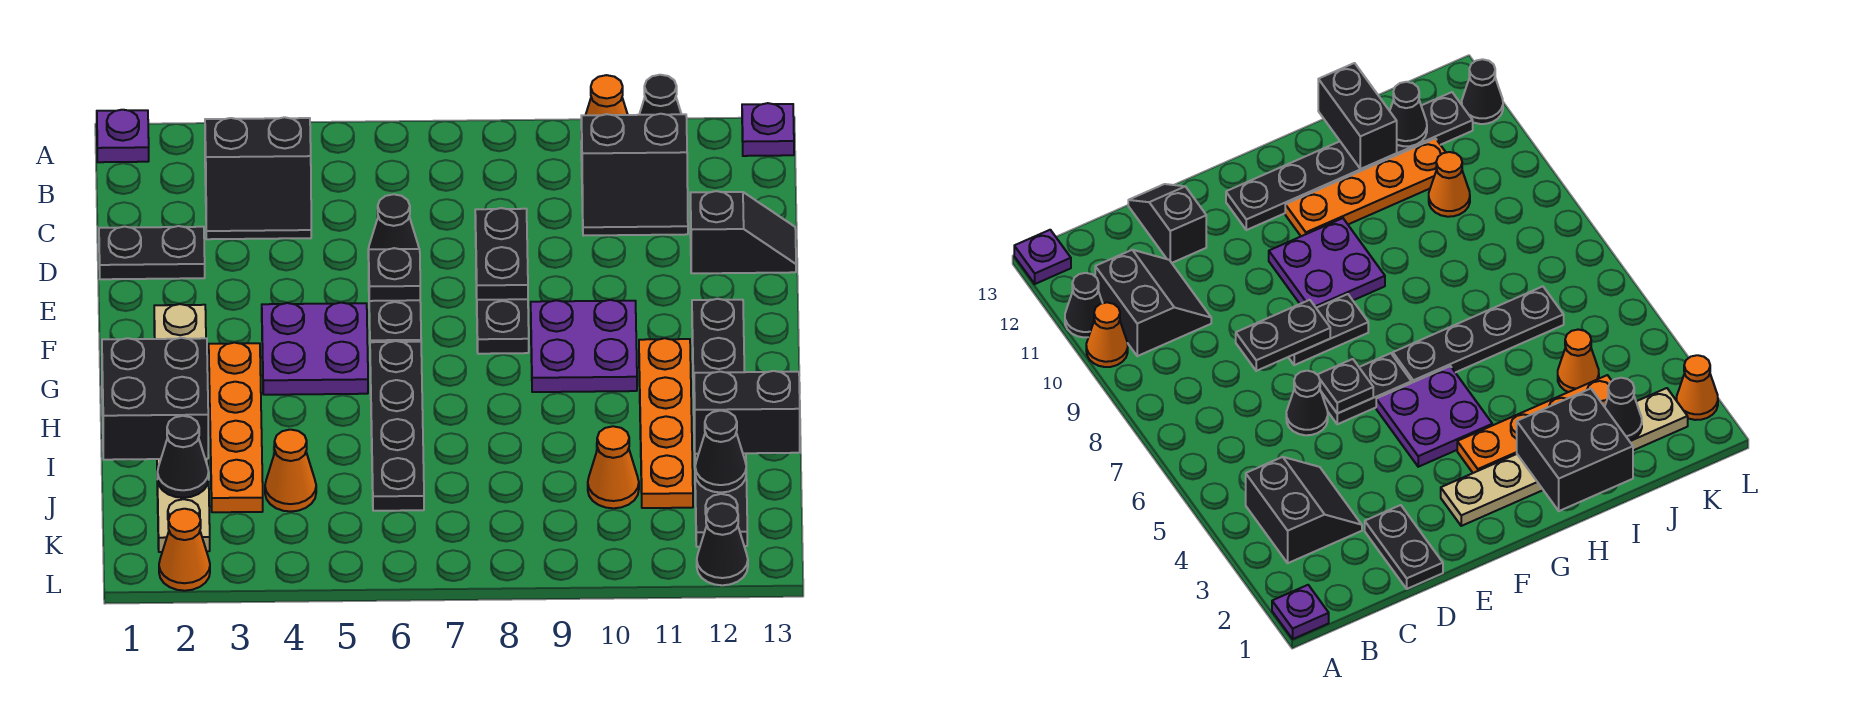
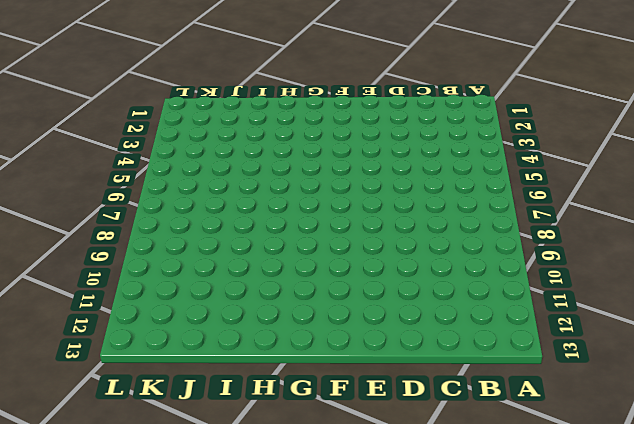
none -> purple 1x1 plate [97,110,149,162]
none -> orange 1x1 cone [586,75,628,115]
none -> black 1x1 cone [639,75,681,115]

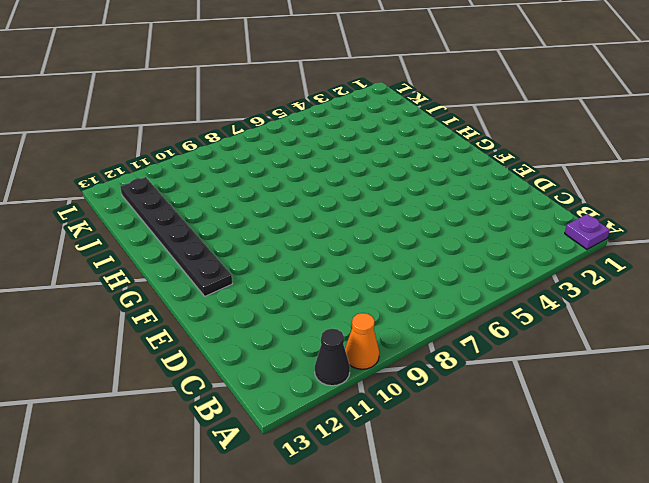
none -> purple 1x1 plate [742,103,794,156]
none -> black 2x2 slope [205,117,311,239]
none -> black 2x2 slope [581,114,688,236]

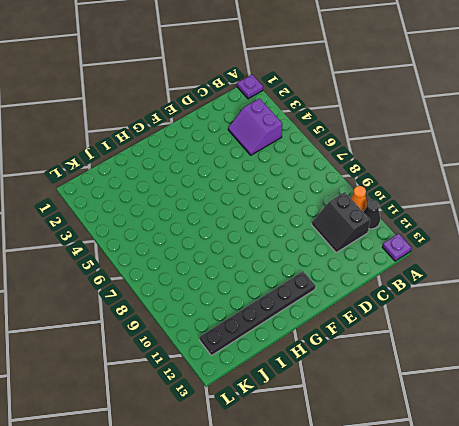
purple 2x2 slope [228,99,282,155] -> black 2x2 slope [205,117,311,239]
none -> black 1x2 plate [99,226,205,279]
none -> black 1x1 cone [368,194,419,259]
none -> black 1x2 slope [690,191,796,273]

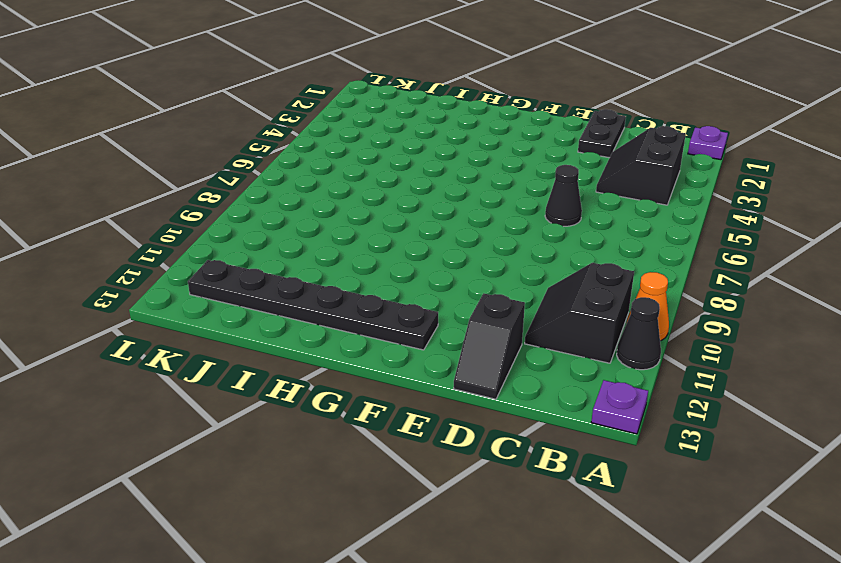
none -> black 1x2 plate [369,300,421,342]
none -> black 1x2 plate [476,284,529,354]
none -> tan 1x6 plate [154,304,210,552]

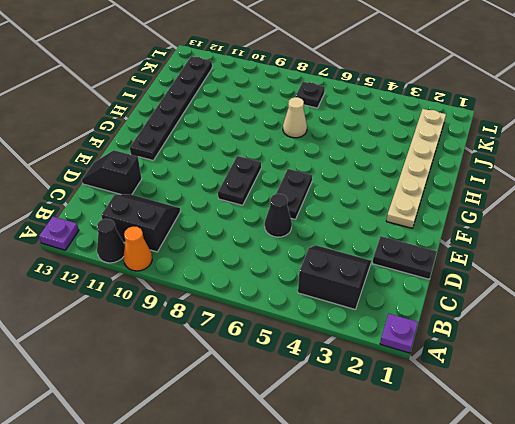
tan 1x1 cone [283,97,307,138] -> none
black 1x1 plate [296,82,325,108] -> black 1x1 plate moved to [369,248,420,301]
none -> purple 2x2 plate [262,303,368,395]
none -> purple 2x2 plate [531,300,637,392]
none -> orange 1x4 plate [209,343,263,512]

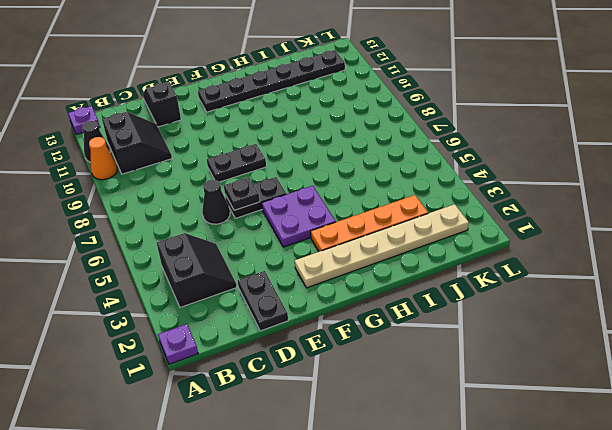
none -> purple 2x2 plate [531,300,637,392]
none -> black 1x4 plate [370,341,424,511]
none -> orange 1x4 plate [639,338,693,508]

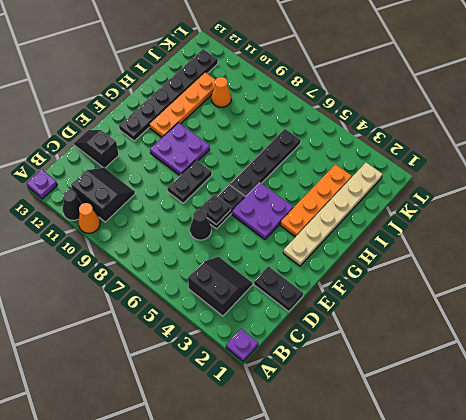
none -> orange 1x1 cone [265,430,316,512]
none -> orange 1x1 cone [159,509,210,591]
none -> black 1x1 cone [697,503,748,585]

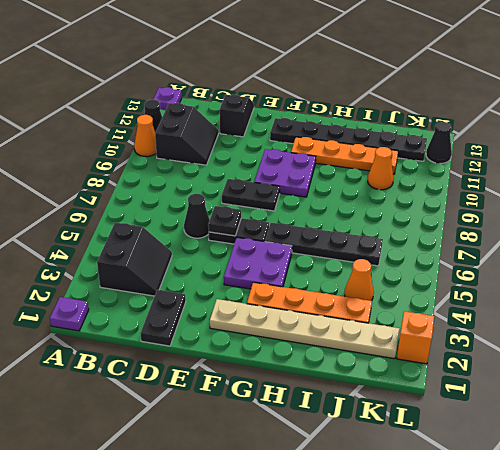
orange 1x1 brick [397,311,434,364] -> orange 1x1 cone [159,509,210,591]
none -> black 1x2 plate [475,208,528,300]
none -> black 2x2 brick [102,338,208,460]
none -> black 1x2 brick [694,371,800,454]

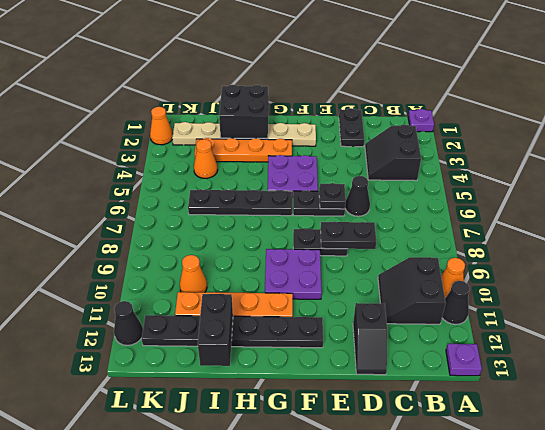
none -> black 1x1 cone [157,416,209,498]
none -> black 1x1 cone [695,411,746,493]

